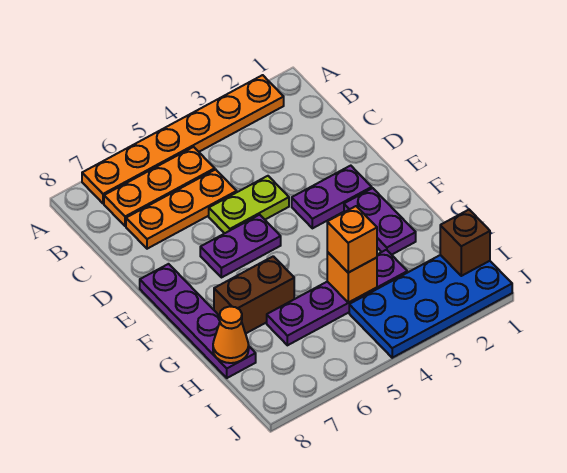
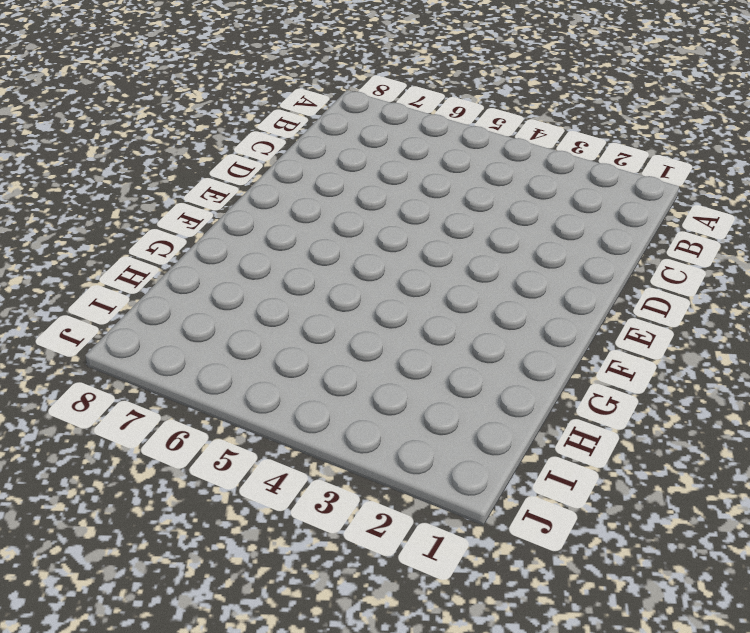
none -> orange 1x6 plate [82,75,284,204]
none -> orange 1x3 plate [104,147,215,226]
none -> orange 1x3 plate [126,169,237,249]

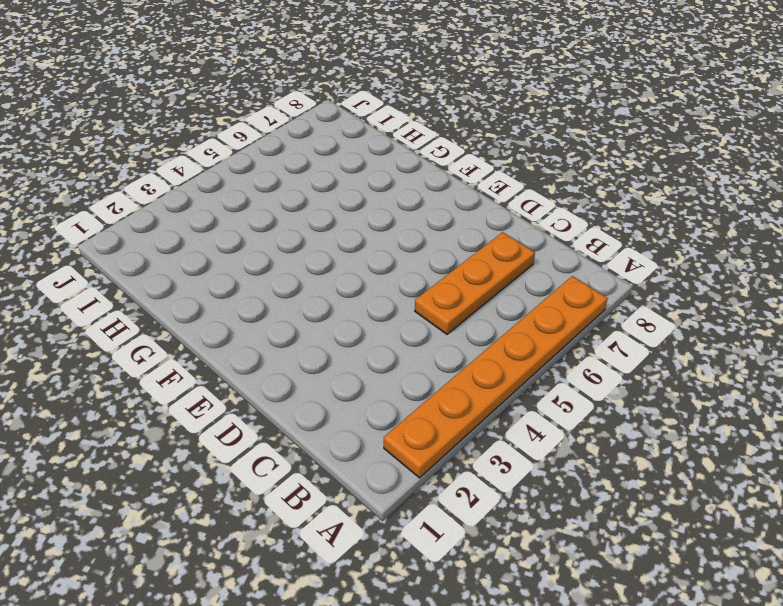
none -> orange 1x3 plate [104,147,215,226]
none -> lime 1x2 plate [209,176,289,233]
none -> purple 1x2 plate [292,166,372,228]

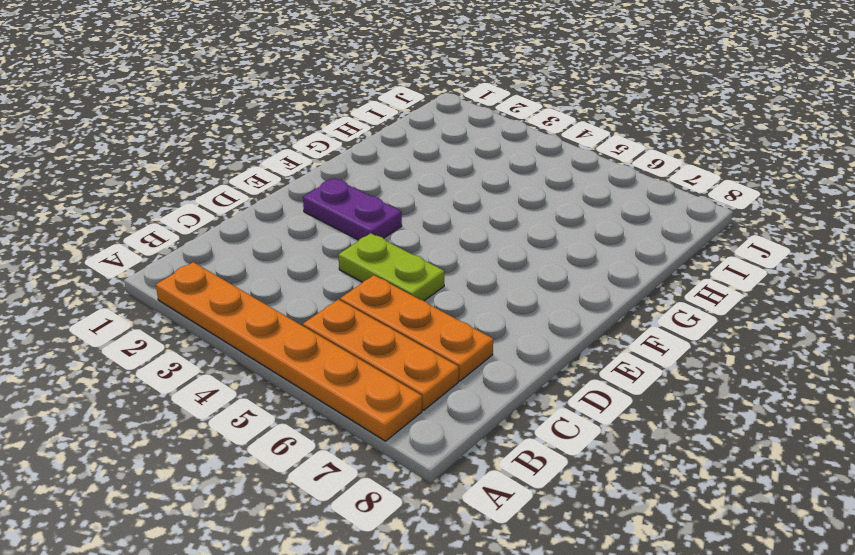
none -> purple 1x2 plate [200,215,281,278]
none -> purple 1x4 plate [140,264,256,378]
none -> purple 1x2 plate [344,188,416,255]

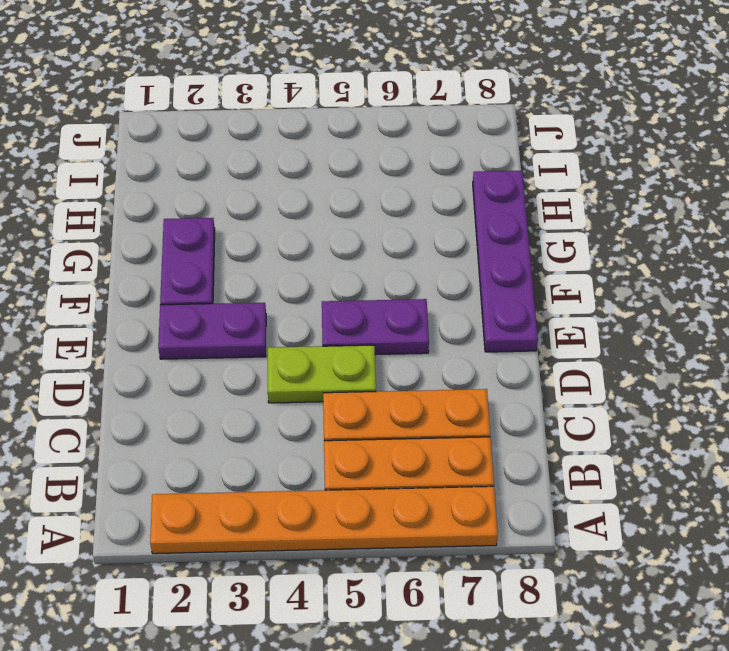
none -> brown 1x2 brick [214,256,294,334]
none -> purple 1x4 plate [267,250,407,345]
none -> blue 2x4 plate [349,255,512,358]

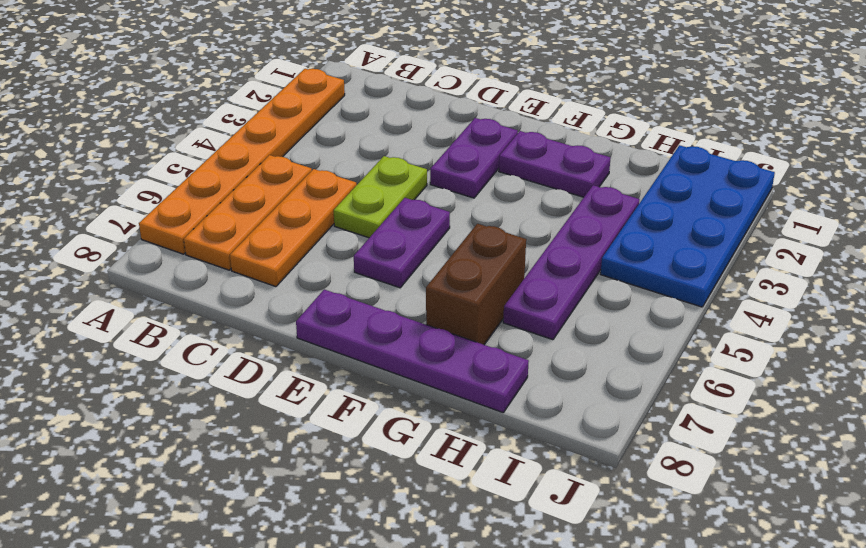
none -> orange 1x1 brick [327,252,377,303]
none -> orange 1x1 cone [213,306,249,363]
none -> brown 1x1 brick [440,210,490,276]

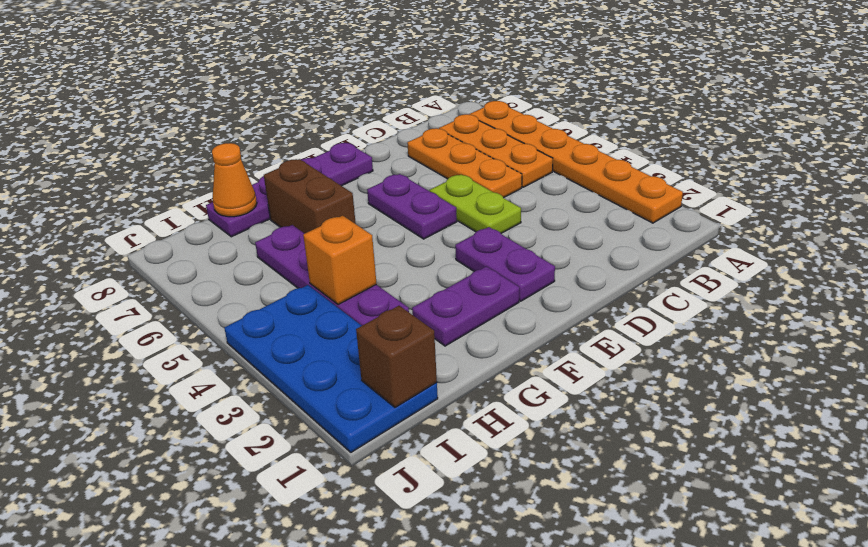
none -> orange 1x1 brick [327,206,377,273]

